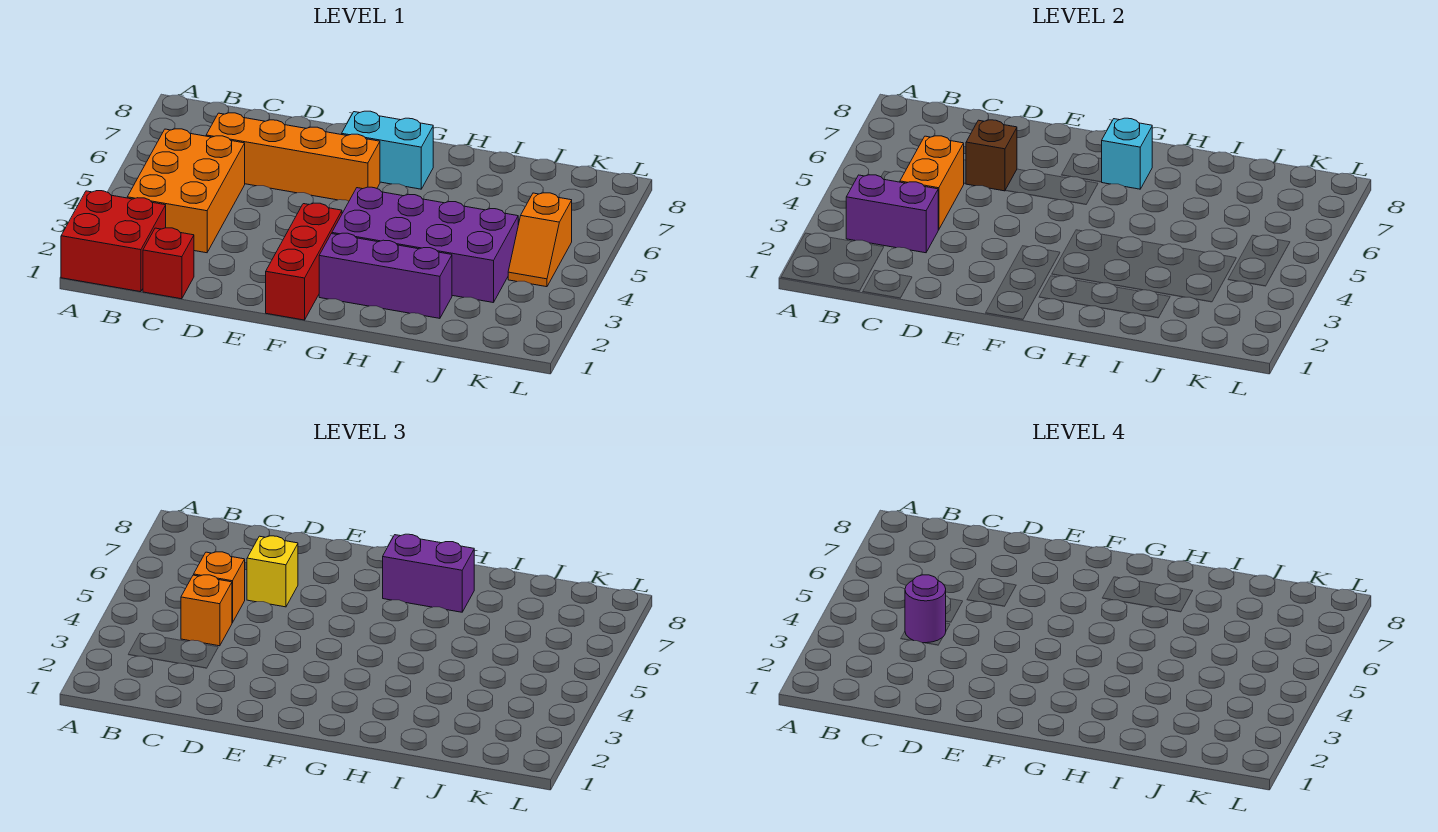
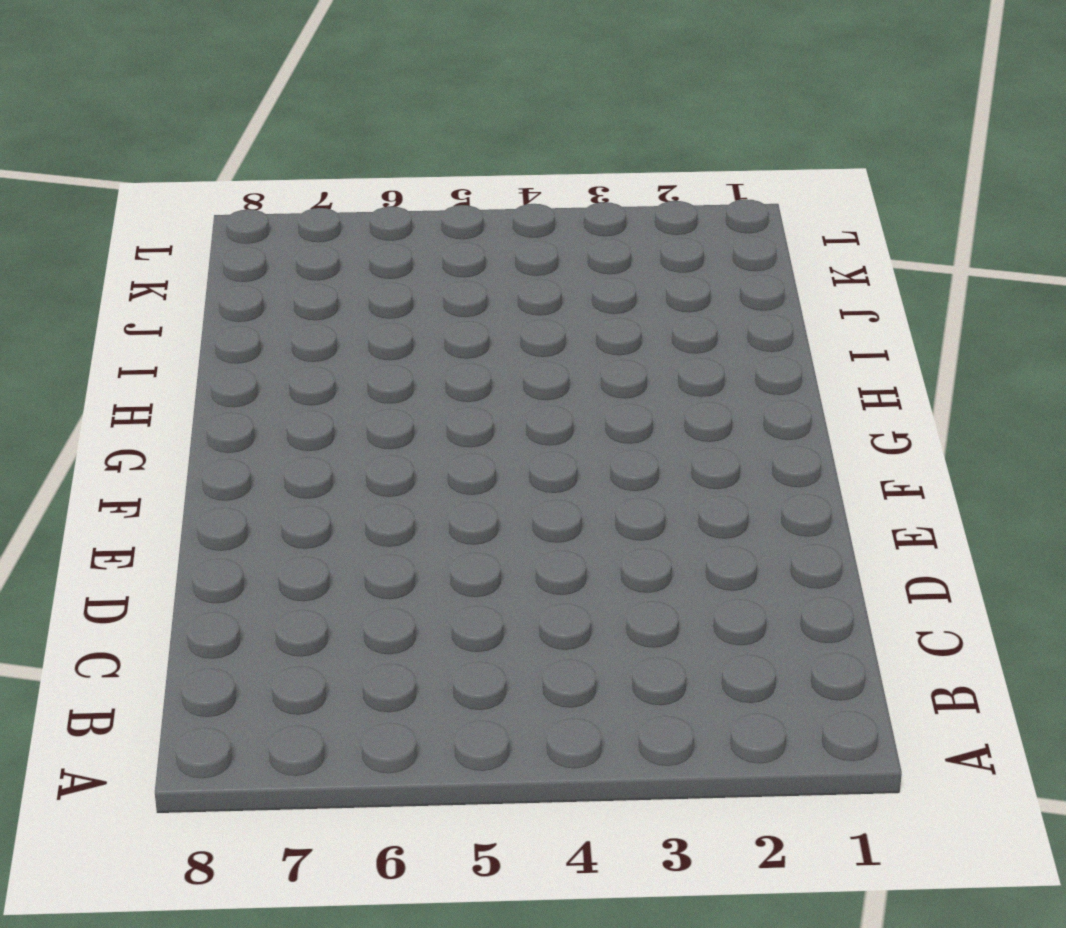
none -> red 2x2 brick [61,191,166,292]
none -> orange 2x3 brick [127,129,245,253]
none -> red 1x1 brick [143,228,194,299]

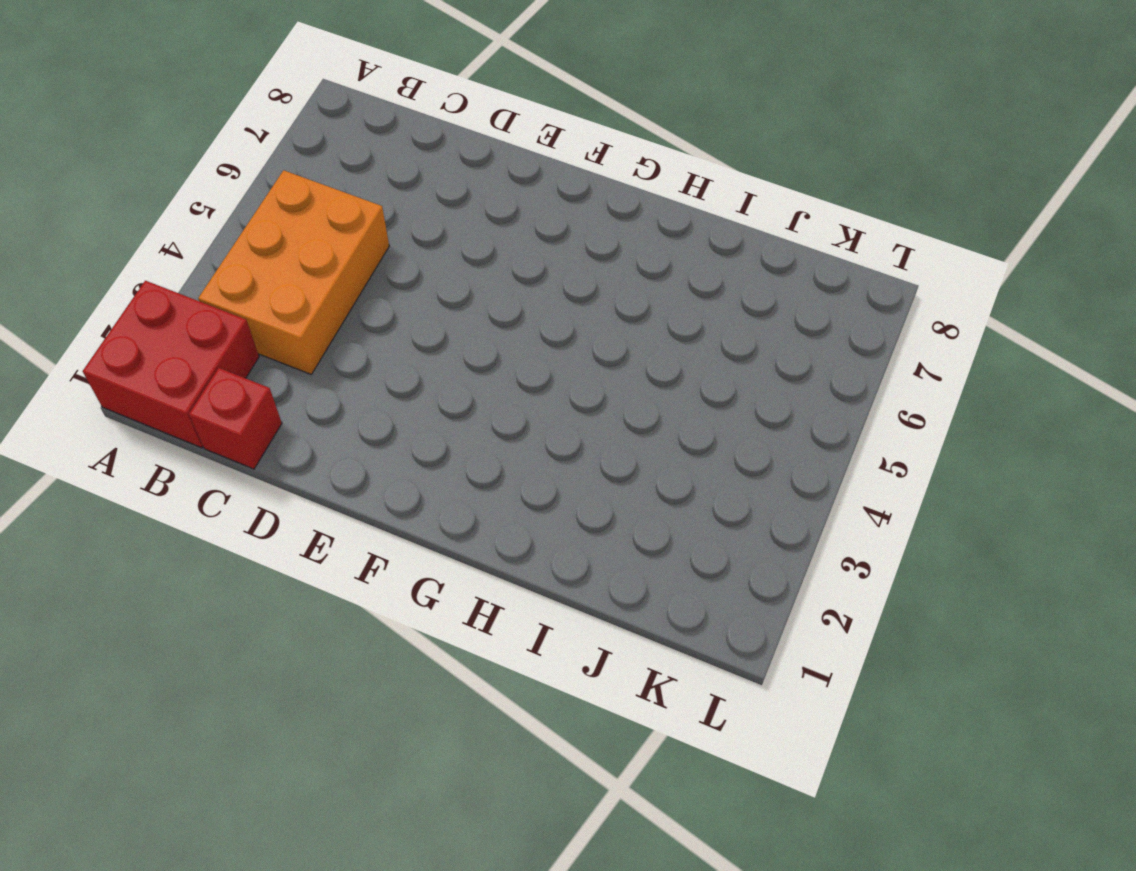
none -> orange 1x4 brick [206,113,380,201]
none -> red 1x3 brick [266,203,342,320]
none -> cyan 1x2 brick [342,111,433,189]

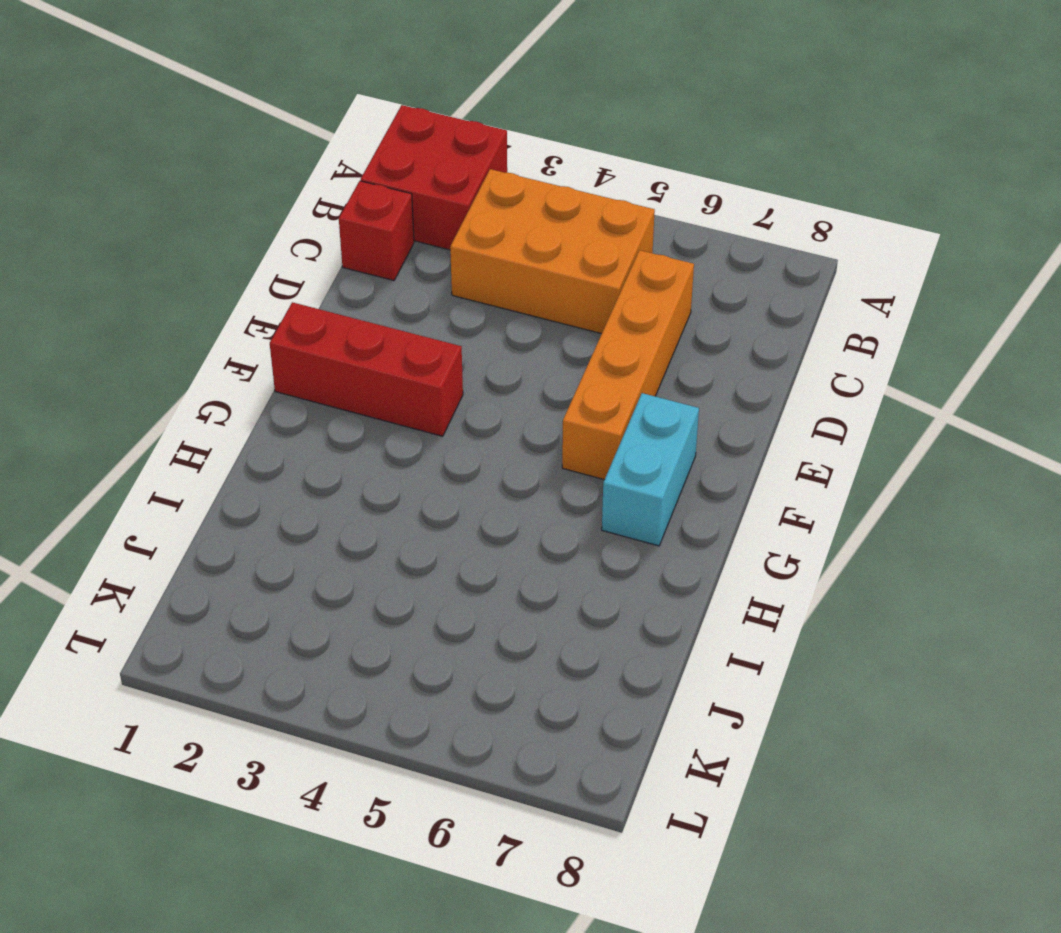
none -> purple 1x3 brick [319,233,452,318]
none -> purple 2x4 brick [332,187,518,303]
none -> orange 1x2 slope [508,193,572,287]

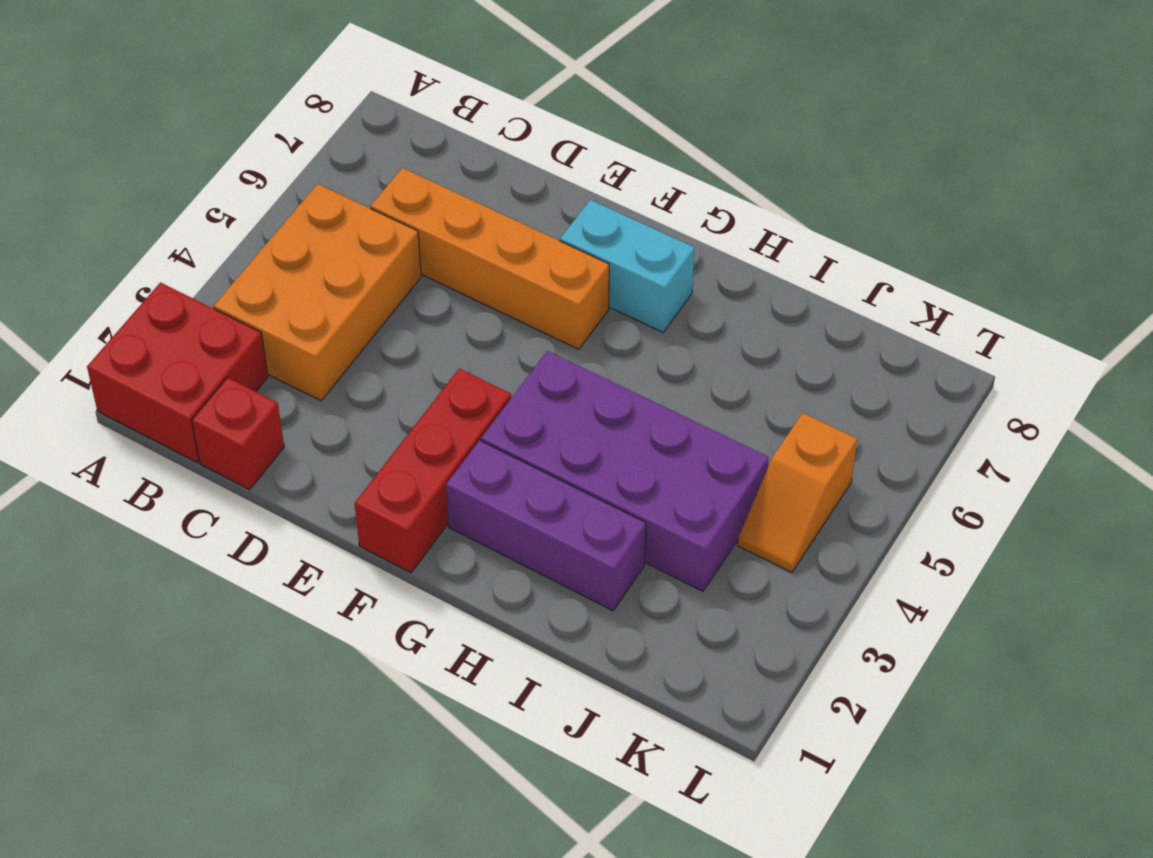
none -> purple 1x2 brick [846,175,938,253]
none -> orange 1x2 brick [900,136,964,230]
none -> brown 1x1 brick [966,120,1017,191]

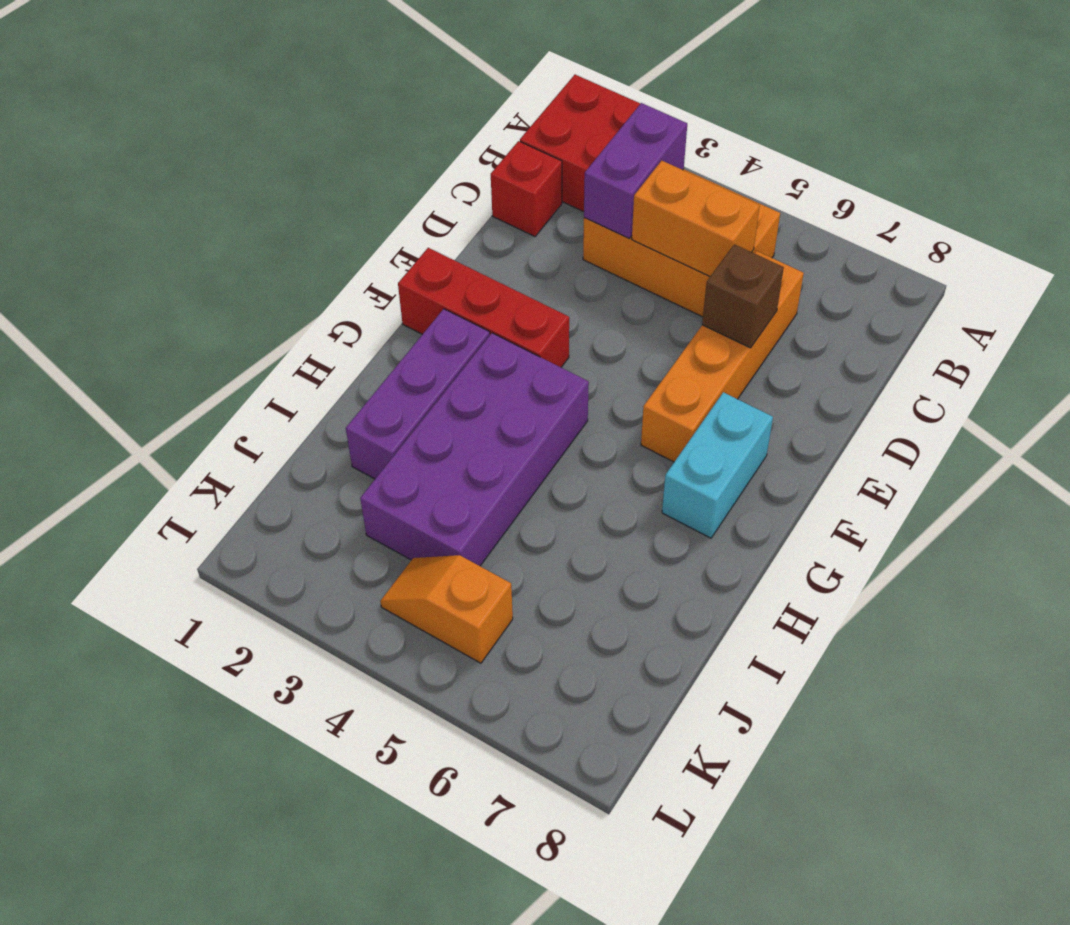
none -> cyan 1x1 brick [1102,118,1152,189]
none -> orange 1x1 brick [181,575,232,646]
none -> orange 1x1 brick [194,552,245,623]

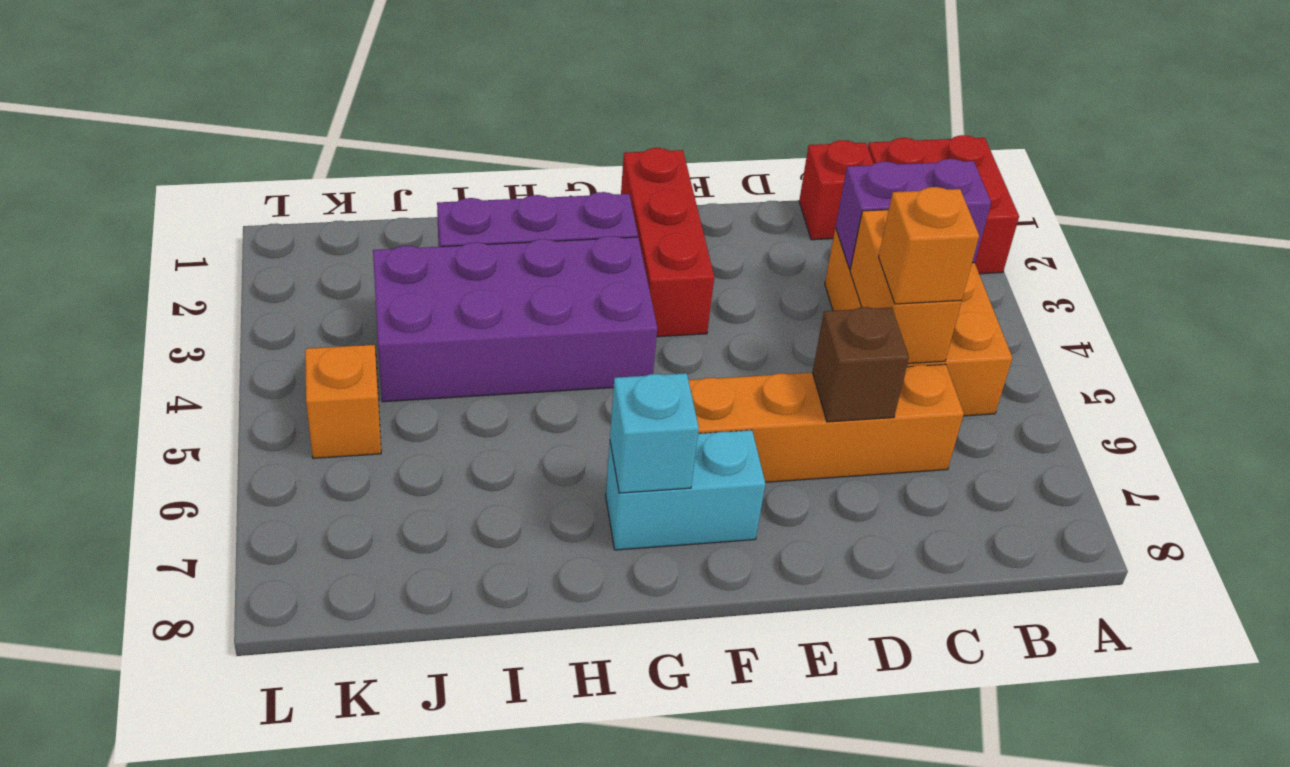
none -> orange 1x1 brick [181,575,232,646]
none -> yellow 1x1 brick [247,536,298,607]
none -> purple 1x2 brick [383,534,474,612]

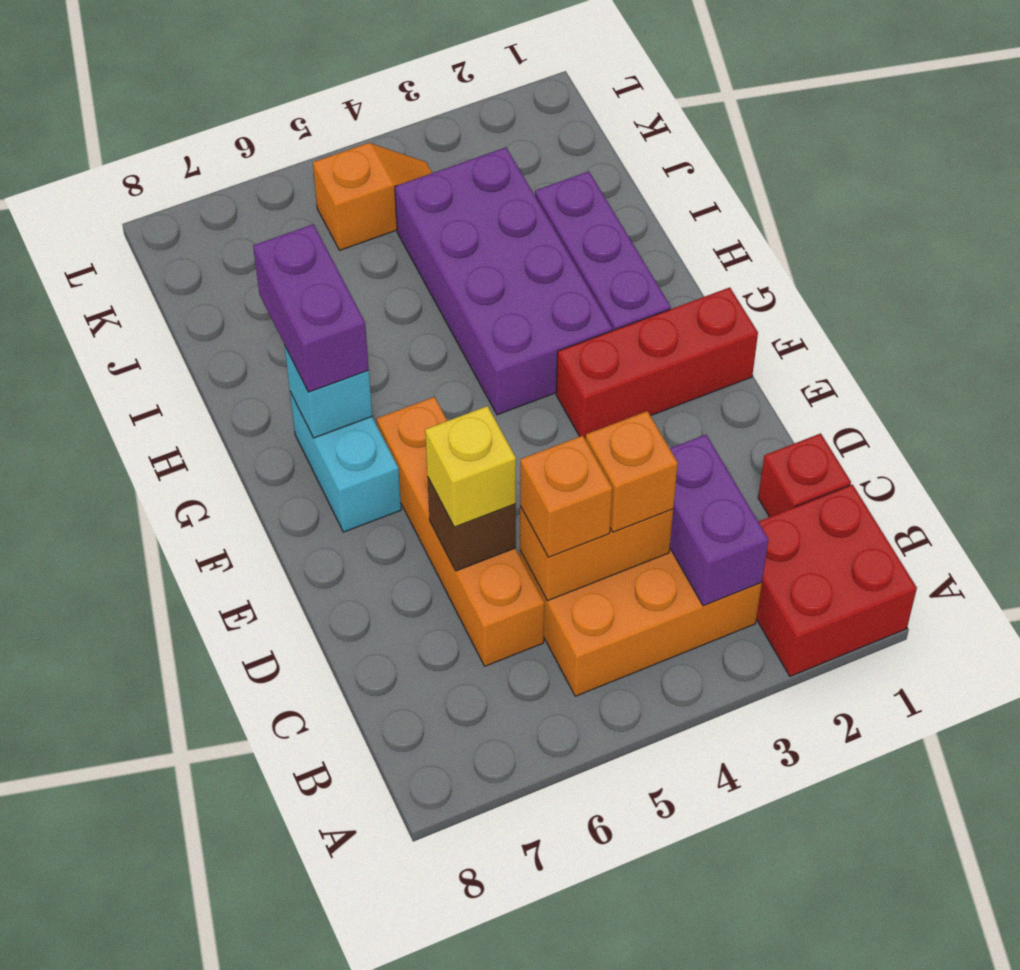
none -> purple 1x1 round brick [905,575,946,643]

